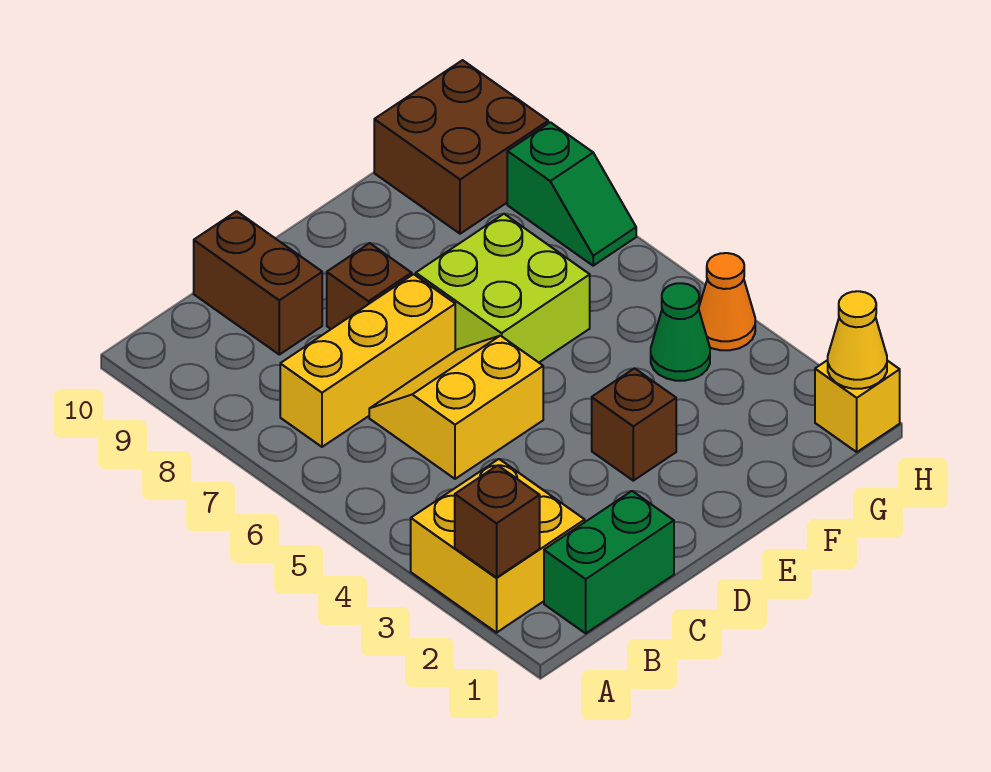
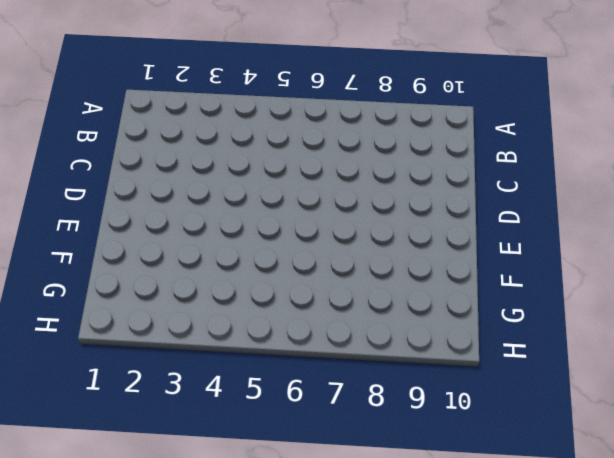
none -> yellow 2x2 brick [411,459,585,633]
none -> green 1x2 brick [544,491,674,633]
none -> yellow 1x3 brick [280,274,455,447]

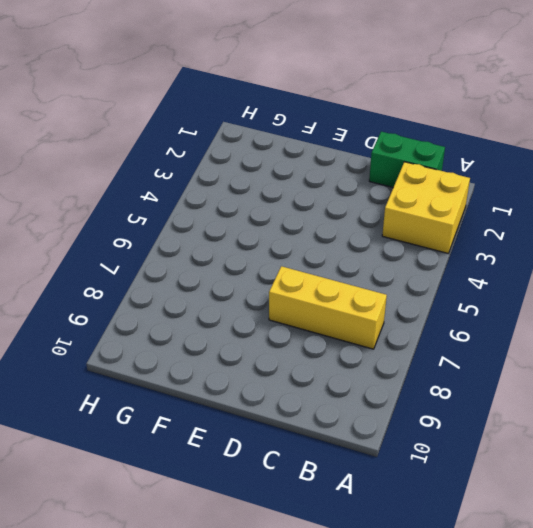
none -> yellow 2x2 slope [369,336,543,479]
none -> brown 1x2 brick [194,211,322,355]
none -> brown 1x1 brick [327,243,412,329]

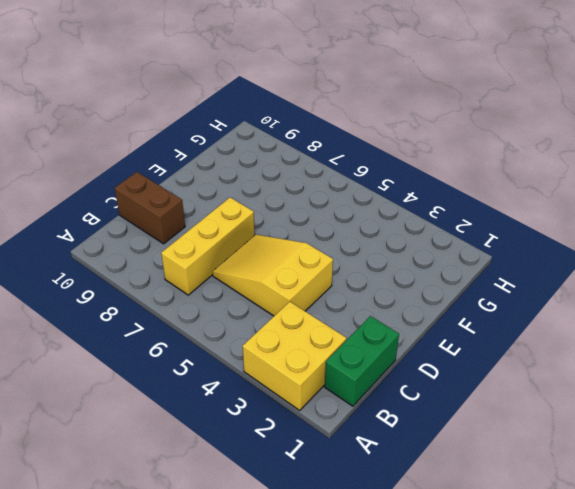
yellow 2x3 slope [213,235,333,316] -> yellow 2x2 slope [369,336,543,479]
none -> brown 1x1 brick [327,243,412,329]
none -> brown 1x1 brick [592,368,676,481]
none -> lime 2x2 brick [416,214,590,362]

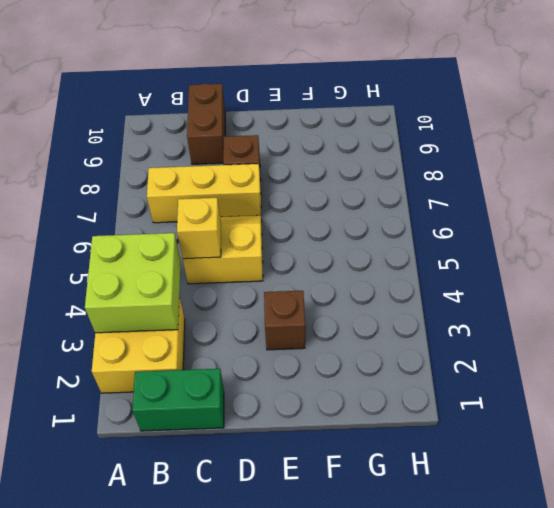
lime 2x2 brick [85,233,181,333] -> lime 2x2 brick moved to [416,214,590,362]
yellow 1x1 brick [177,198,221,259] -> yellow 1x1 brick moved to [815,360,900,452]
none -> green 1x1 cone [651,283,710,381]
none -> brown 2x2 brick [374,60,548,234]
none -> orange 1x1 cone [699,253,755,350]

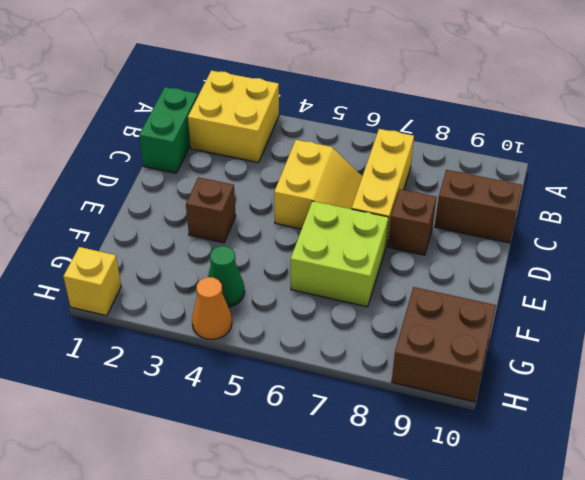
none -> green 1x2 slope [507,122,636,266]
none -> brown 1x1 brick [455,465,540,578]
none -> yellow 1x1 cone [828,291,887,389]

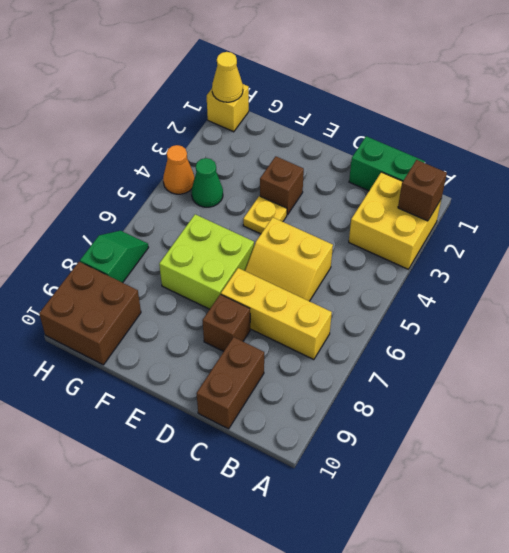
yellow 1x1 plate [243,196,287,234] -> none

